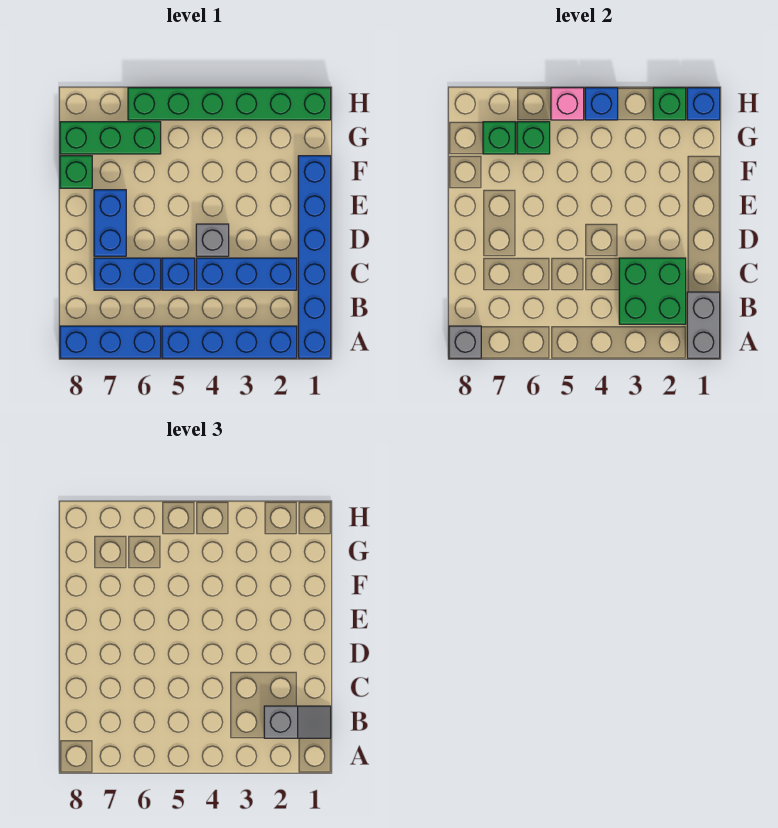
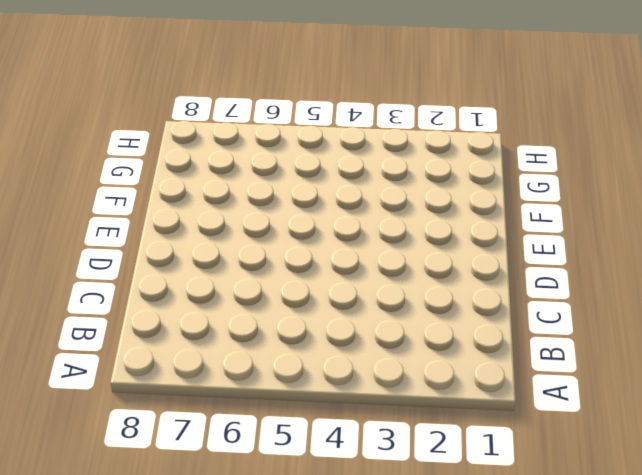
none -> blue 1x6 brick [298,156,331,358]
none -> blue 1x4 brick [162,326,297,358]
none -> blue 1x3 brick [60,326,161,358]

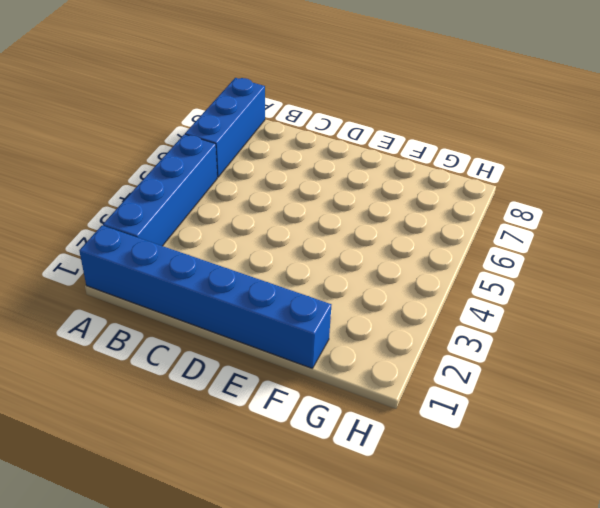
none -> blue 1x3 brick [196,258,297,290]
none -> blue 1x1 brick [162,258,195,290]
none -> blue 1x2 brick [94,258,161,290]

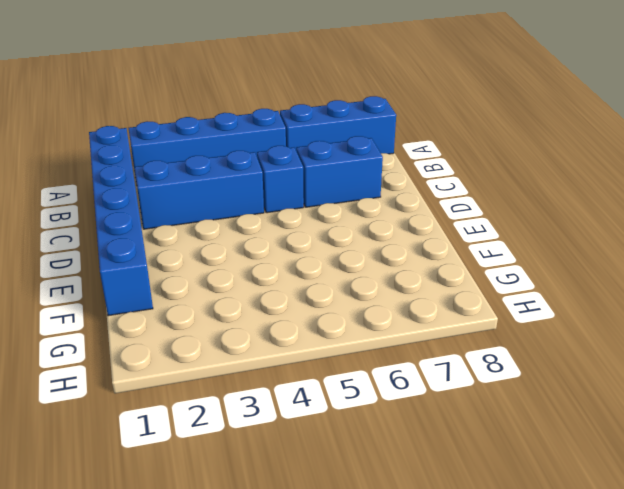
none -> grey 1x1 brick [196,224,229,256]
none -> blue 1x2 brick [94,190,126,256]
none -> green 1x1 brick [60,156,92,188]

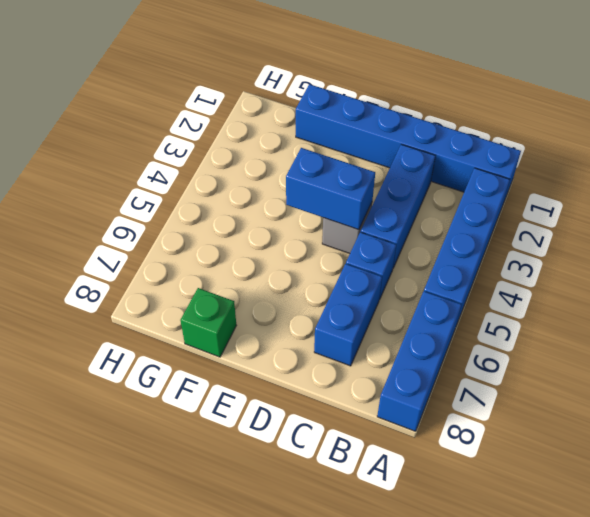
blue 1x2 brick [286,148,375,230] -> blue 1x2 brick moved to [94,190,126,256]
none -> green 1x3 brick [60,122,161,154]
none -> green 1x6 brick [128,88,331,120]
none -> grey 1x2 brick [687,292,720,358]

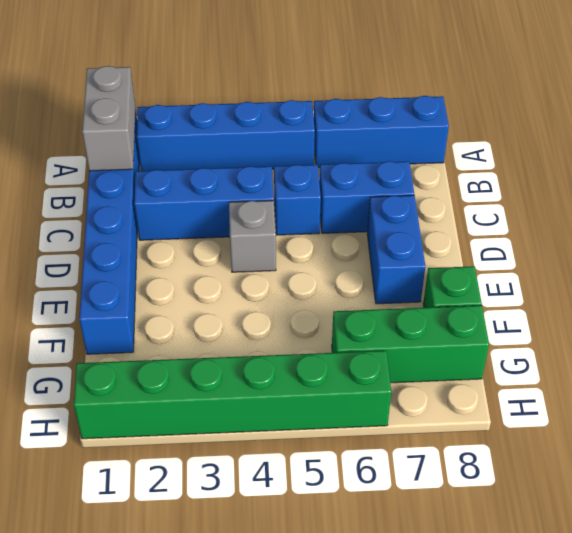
none -> grey 1x1 brick [449,326,481,358]
none -> green 2x2 brick [619,258,686,324]
none -> green 1x1 brick [517,122,550,154]

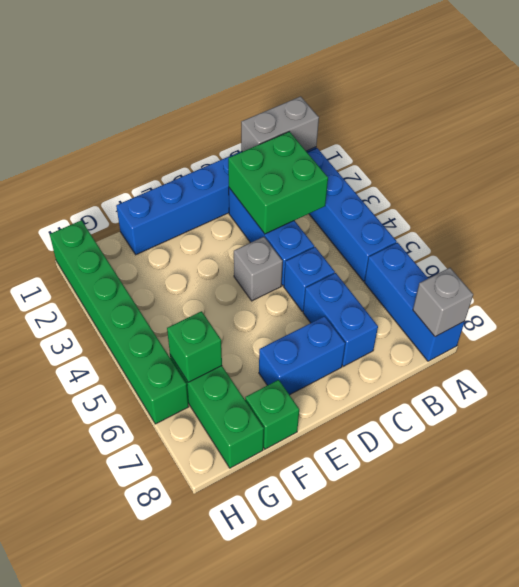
none -> green 1x1 brick [483,122,515,154]
none -> blue 1x1 brick [687,88,720,120]
none -> green 1x1 brick [653,88,686,120]

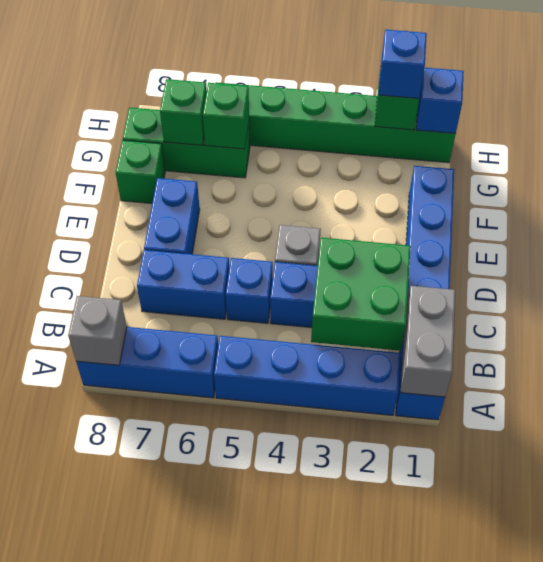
blue 1x1 brick [379,30,427,98] -> blue 1x1 brick moved to [585,88,618,120]
none -> pink 1x1 brick [551,88,584,120]
none -> grey 1x2 slope [264,706,331,738]

